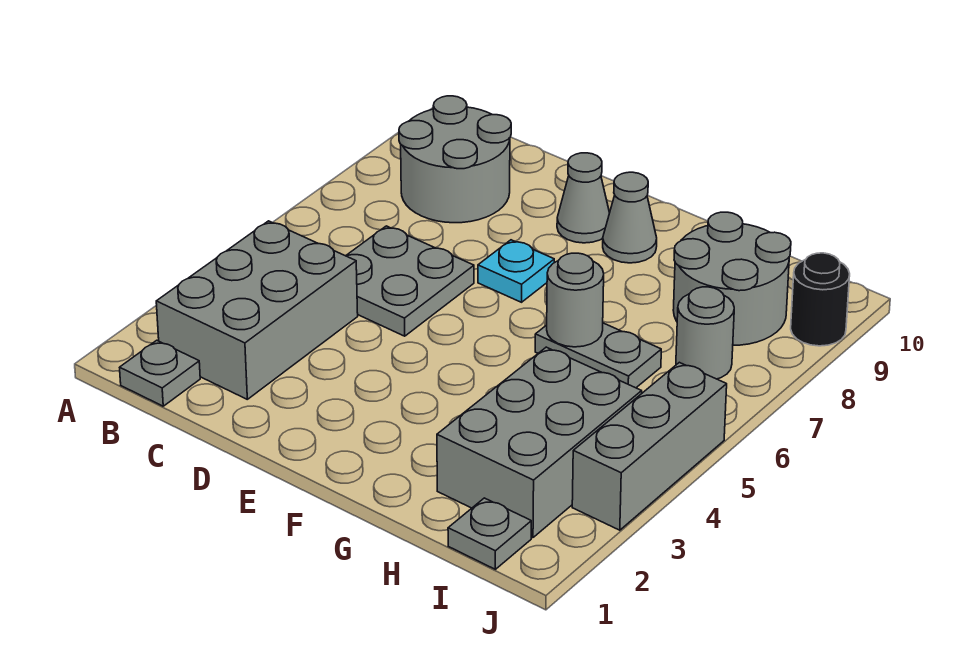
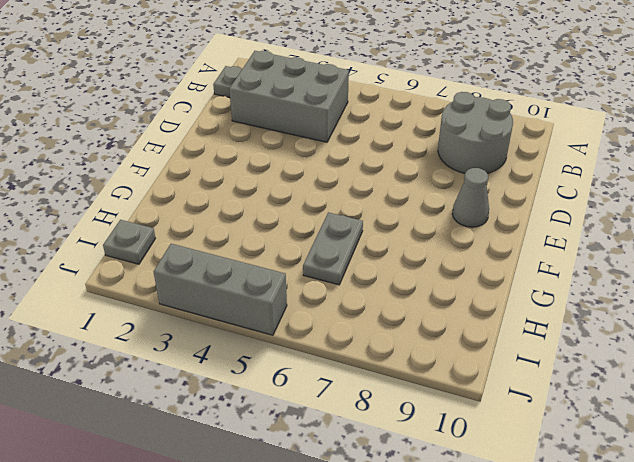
none -> grey 2x2 plate [346,226,474,336]
none -> cyan 1x1 plate [478,240,554,302]
none -> grey 1x1 cone [603,172,657,263]

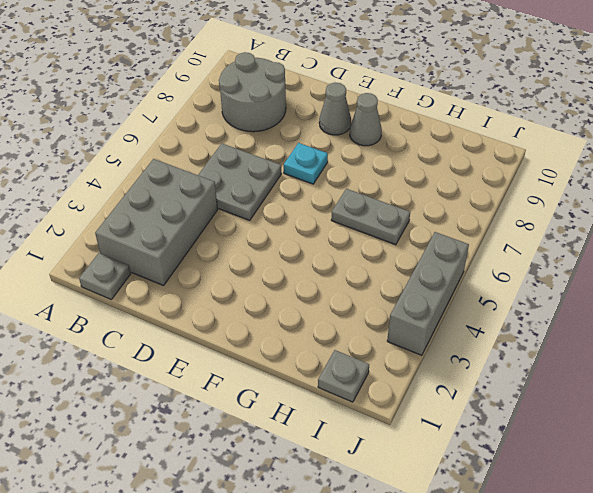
none -> grey 2x3 brick [437,347,642,538]
none -> grey 2x2 round brick [673,212,791,345]
none -> grey 1x1 round brick [676,287,734,379]

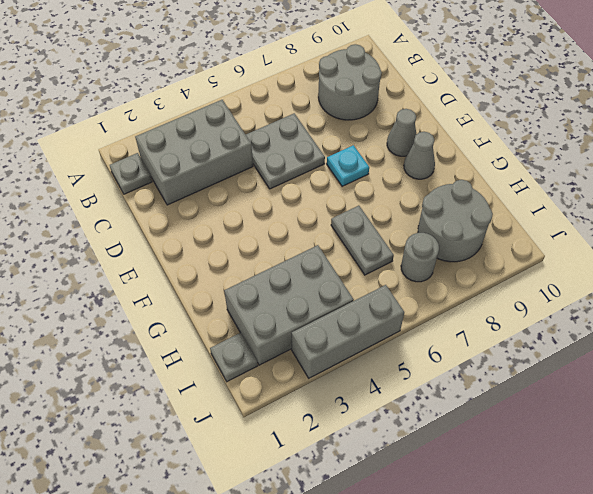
none -> black 1x1 round brick [791,253,850,346]
none -> grey 1x1 round brick [547,253,604,347]

